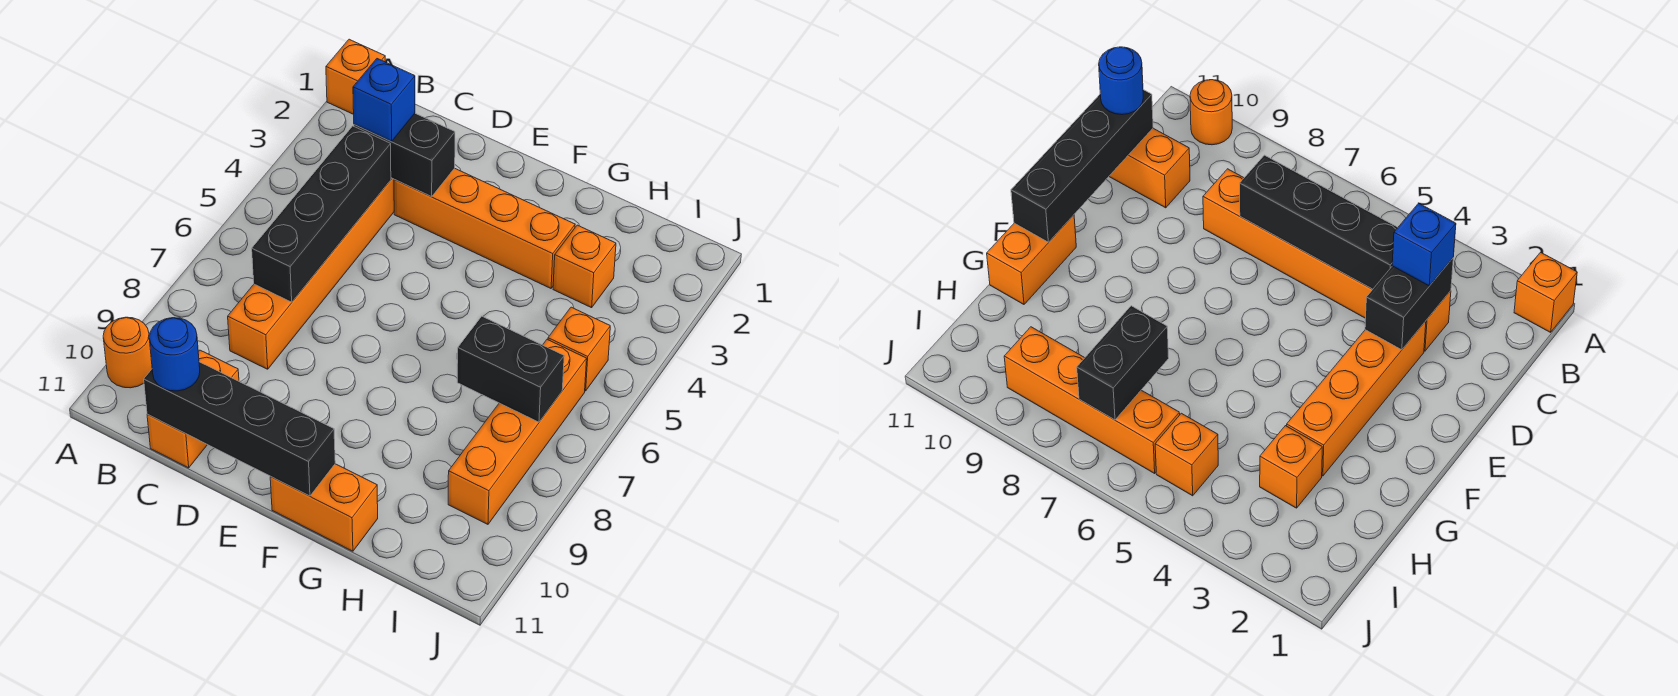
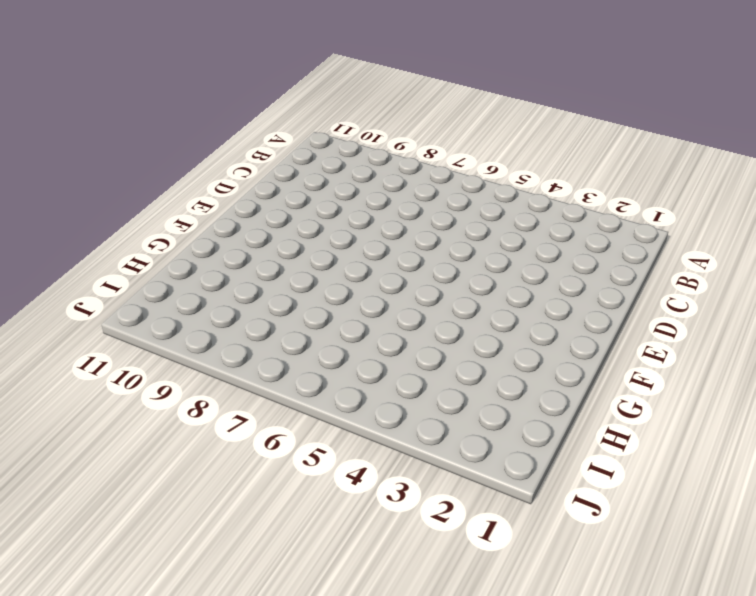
none -> orange 1x1 brick [326,39,385,114]
none -> orange 1x1 round brick [103,317,152,388]
none -> orange 1x6 brick [228,178,394,369]

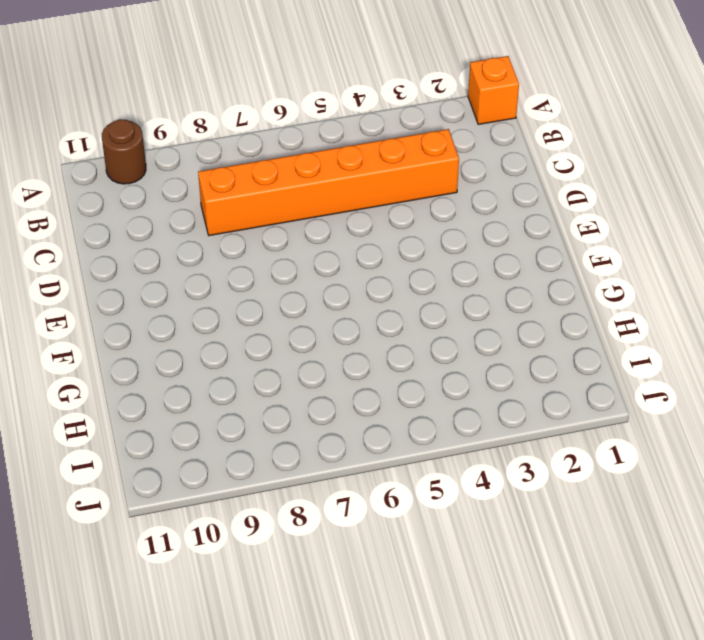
brown 1x1 round brick [102,119,146,184] -> orange 1x1 round brick [103,317,152,388]
none -> orange 1x2 brick [147,350,239,468]
none -> orange 1x4 brick [394,168,575,288]
none -> orange 1x2 brick [270,464,378,551]

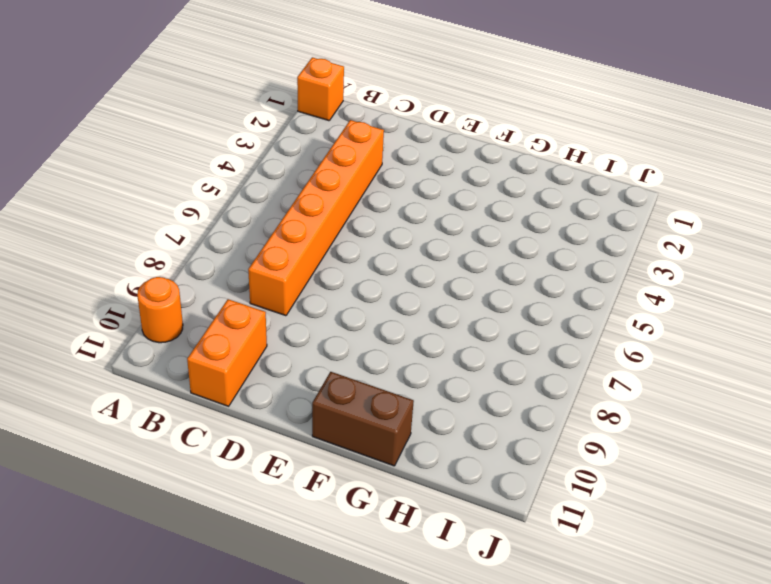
brown 1x2 brick [312,372,414,466] -> orange 1x2 brick [270,464,378,551]
none -> orange 1x4 brick [394,168,575,288]
none -> orange 1x1 brick [553,225,616,308]
none -> orange 1x1 brick [548,307,610,391]

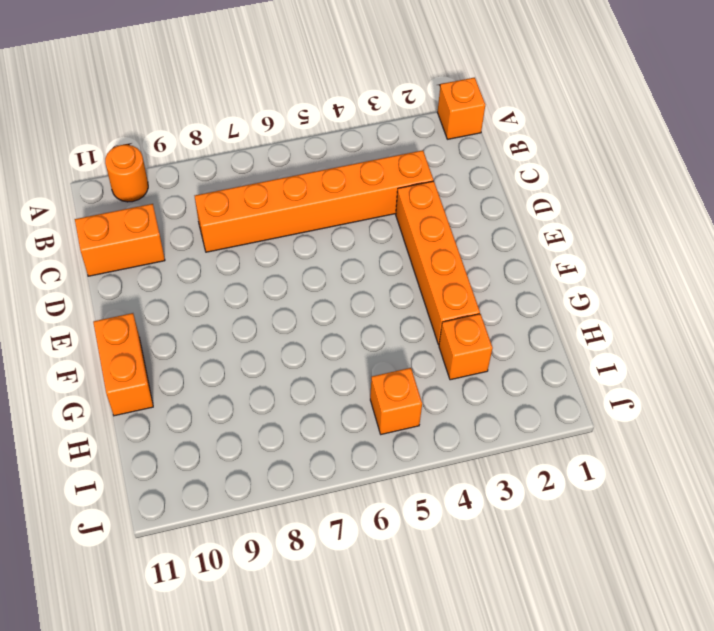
none -> orange 1x4 brick [448,340,587,524]
none -> black 1x2 brick [354,113,455,196]
none -> black 1x4 brick [252,126,391,302]

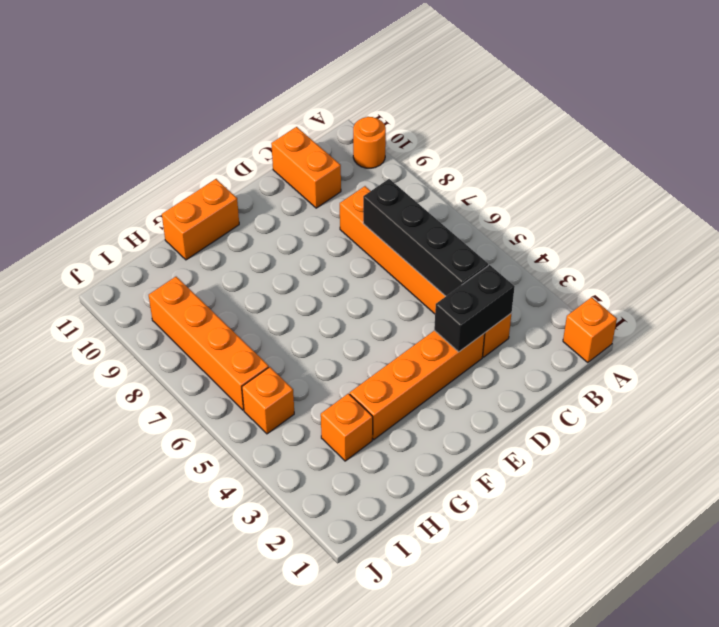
none -> black 1x4 brick [144,362,335,496]
none -> black 1x2 brick [457,316,564,422]
none -> blue 1x1 brick [353,59,415,142]

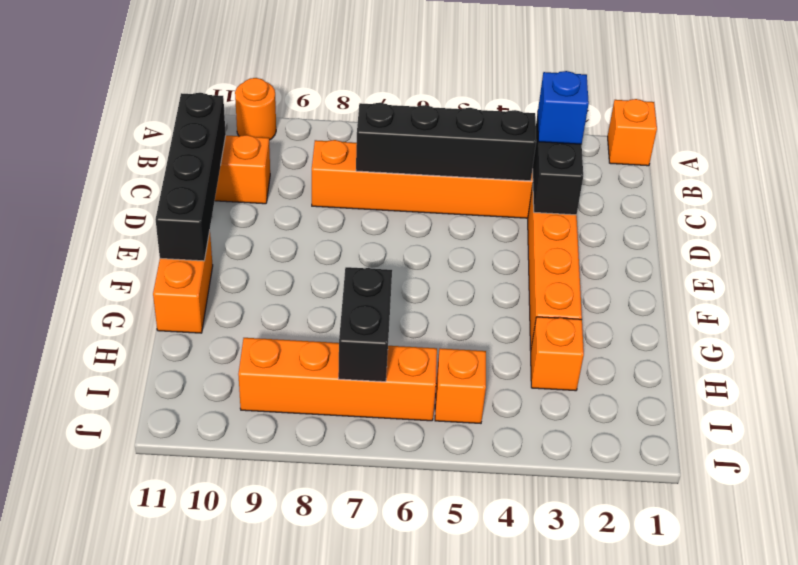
none -> blue 1x1 round brick [149,318,200,391]

